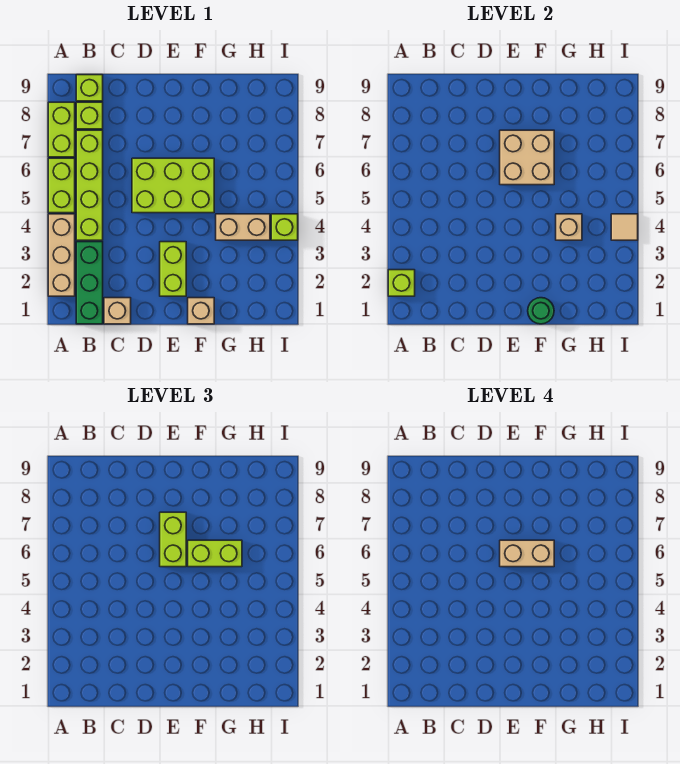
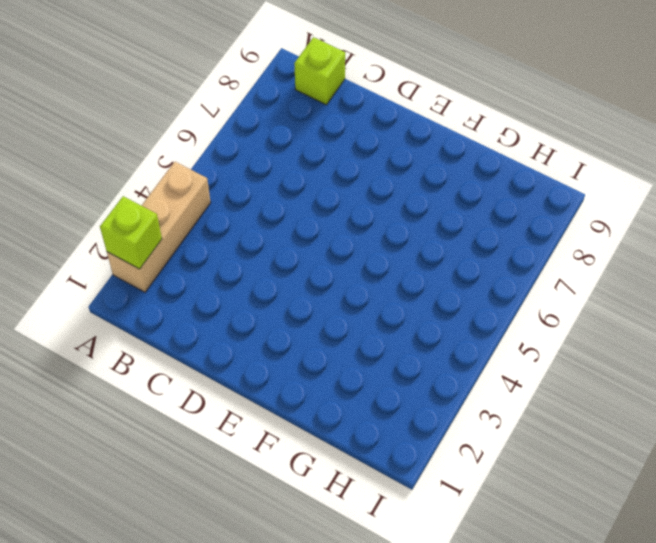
none -> lime 1x2 brick [48,158,75,213]
none -> lime 1x2 brick [48,102,75,157]
none -> green 1x3 brick [76,242,103,324]

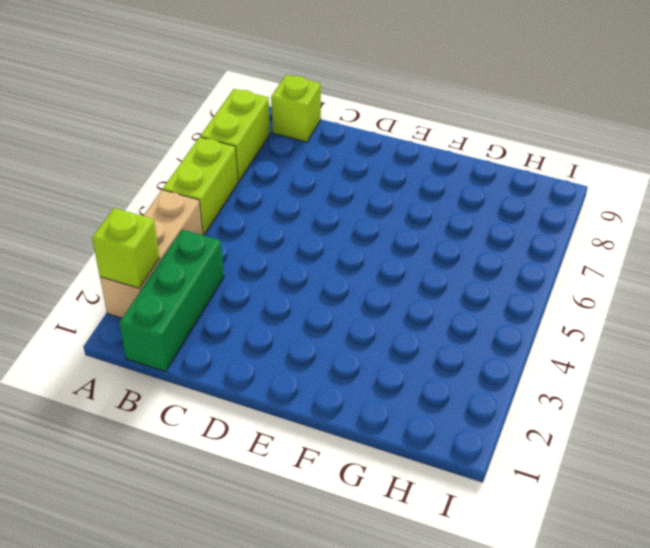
none -> lime 1x4 brick [76,130,103,240]
none -> lime 1x1 brick [76,102,103,129]
none -> tan 1x1 brick [104,298,131,324]

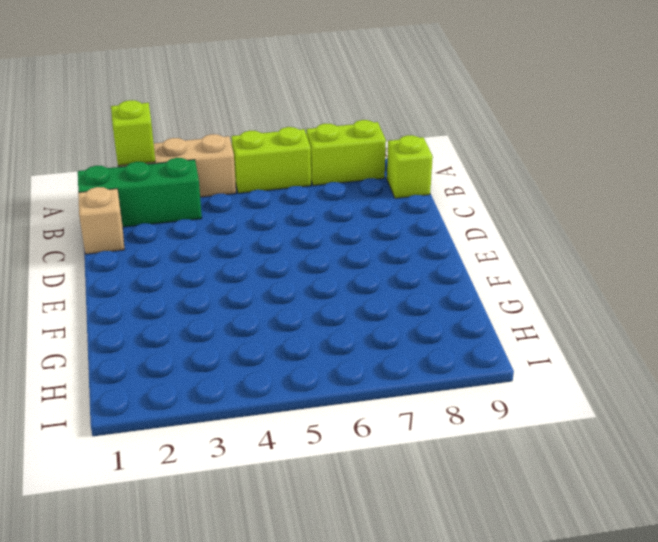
none -> lime 1x4 brick [76,130,103,240]
none -> lime 1x1 brick [76,102,103,129]
none -> lime 2x3 brick [132,158,214,213]

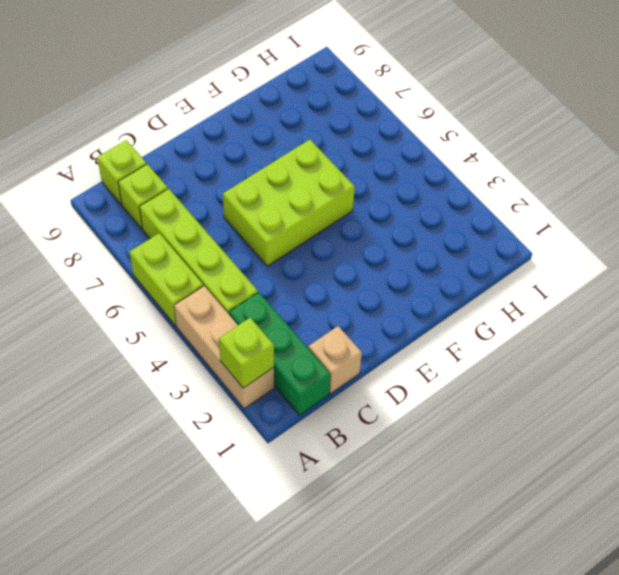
none -> lime 1x2 brick [48,102,75,157]
none -> lime 1x2 brick [160,242,186,296]
none -> tan 1x1 brick [188,298,214,324]

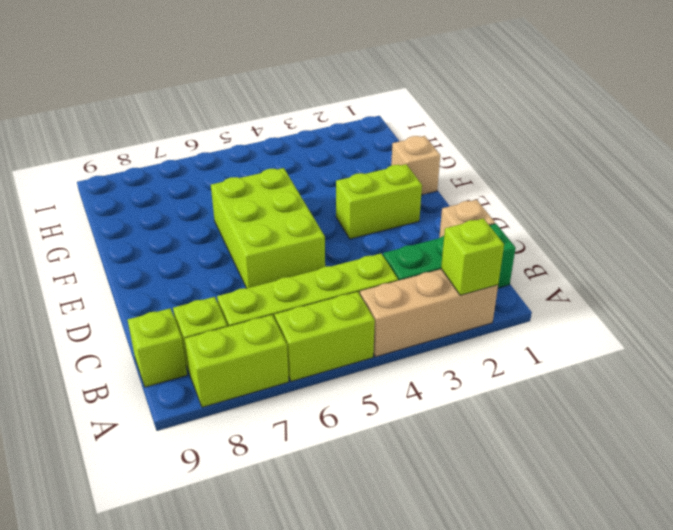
none -> tan 1x2 brick [216,214,270,240]
none -> lime 1x1 brick [271,214,298,240]
none -> tan 2x2 brick [500,130,554,185]

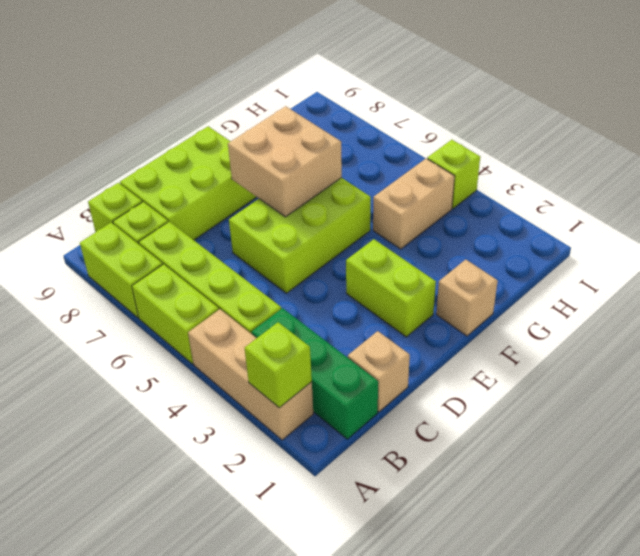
lime 2x3 brick [120,126,256,240] -> none
none -> green 1x1 round brick [528,298,554,324]
none -> tan 1x1 brick [556,214,582,240]
none -> tan 1x1 tile [611,214,638,240]

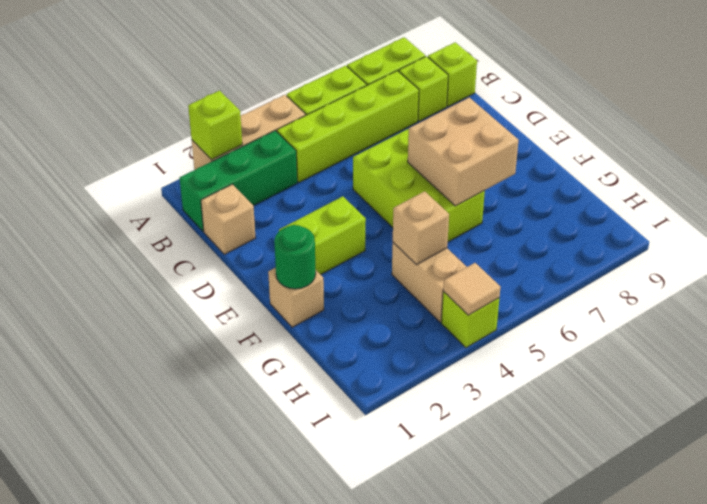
none -> lime 1x2 brick [160,512,186,567]
none -> lime 1x2 brick [188,540,242,567]
none -> tan 1x2 brick [500,540,554,567]

